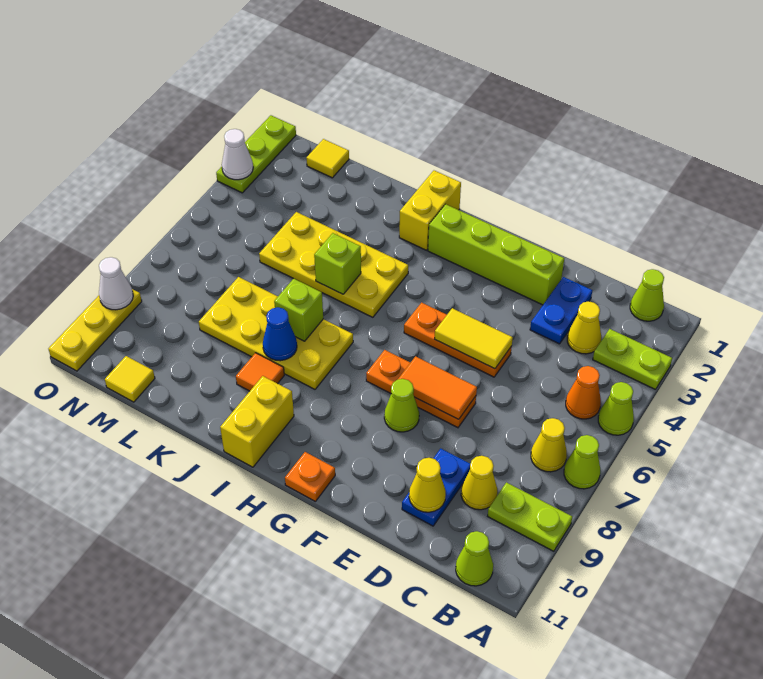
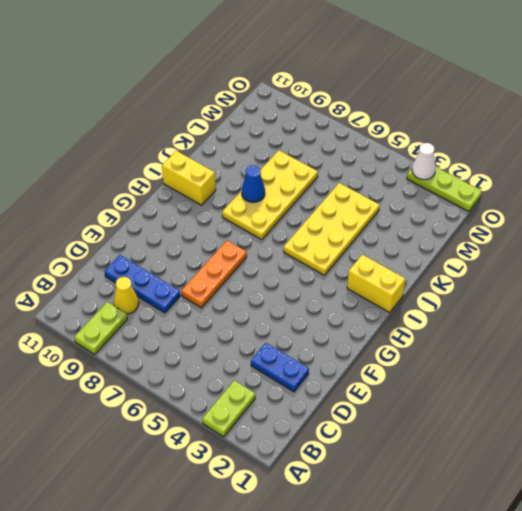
blue 1x3 plate [104,255,180,313] -> blue 1x2 plate [402,448,470,526]
none -> lime 1x1 cone [598,382,634,435]
none -> lime 1x1 cone [564,435,600,489]
none -> lime 1x1 cone [630,269,664,321]
none -> orange 1x1 cone [566,366,601,419]

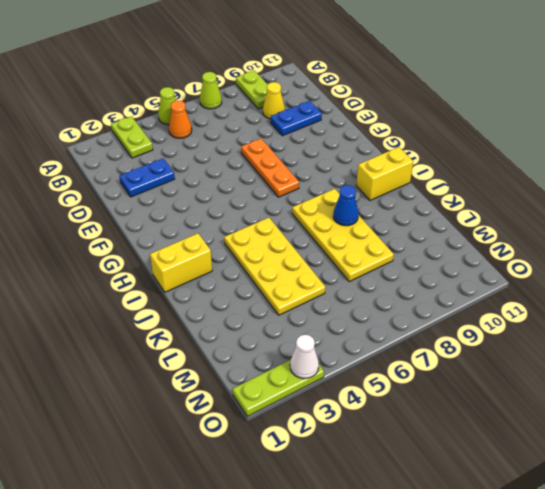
none -> lime 1x1 cone [630,269,664,321]
none -> yellow 1x1 cone [531,418,567,472]
none -> lime 1x1 cone [456,531,493,586]
none -> yellow 1x1 cone [567,301,601,354]

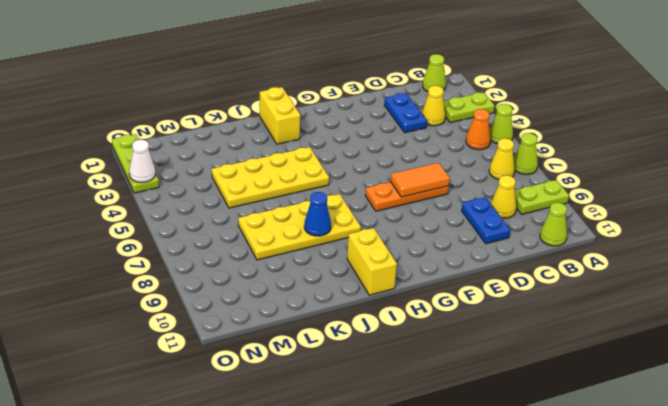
none -> lime 1x4 brick [428,204,564,305]
none -> orange 1x3 plate [404,303,512,377]
none -> lime 1x1 cone [384,379,419,432]
none -> orange 1x1 plate [285,452,335,501]

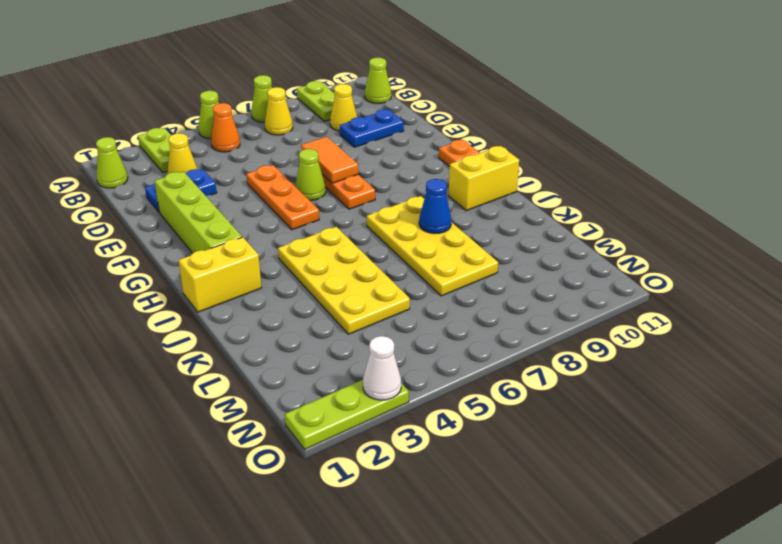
lime 1x1 cone [295,149,326,200] -> lime 1x1 cone moved to [384,379,419,432]
none -> orange 1x1 tile [236,353,284,391]
none -> yellow 1x1 tile [306,139,349,178]
none -> yellow 1x1 tile [105,356,155,402]
none -> yellow 1x3 plate [48,289,142,371]

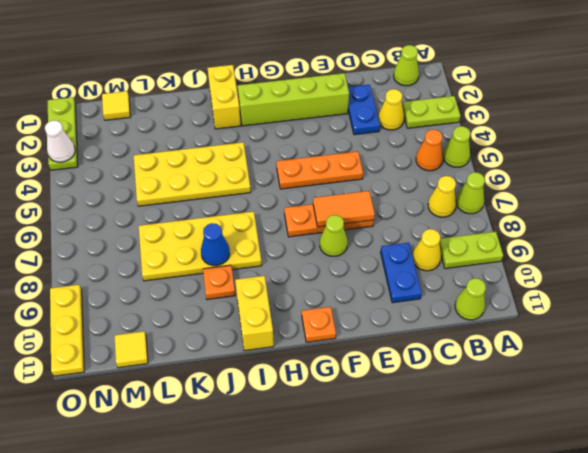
orange 1x1 plate [203,265,235,300] -> orange 1x1 tile [236,353,284,391]
none -> yellow 1x1 cone [409,458,446,512]
none -> yellow 1x2 tile [435,308,513,369]
none -> lime 1x1 brick [314,233,361,294]
none -> lime 1x1 brick [274,279,323,341]

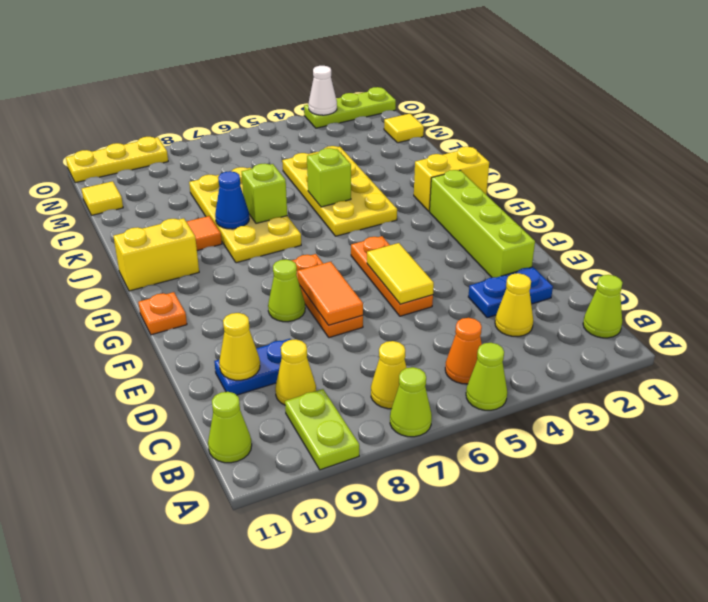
none -> lime 1x2 plate [593,329,672,390]
none -> white 1x1 cone [99,257,133,310]

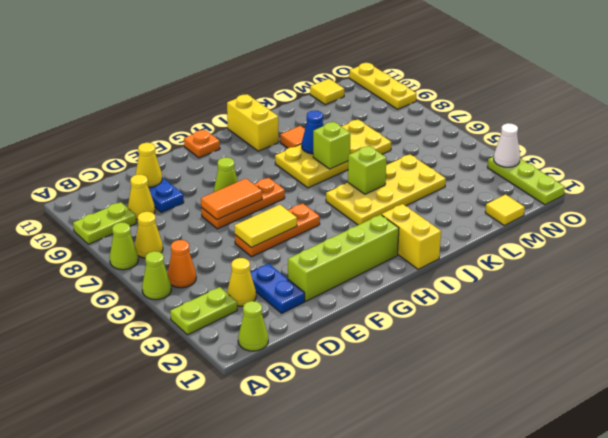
none -> lime 1x1 cone [456,531,493,586]
none -> white 1x1 cone [99,257,133,310]

